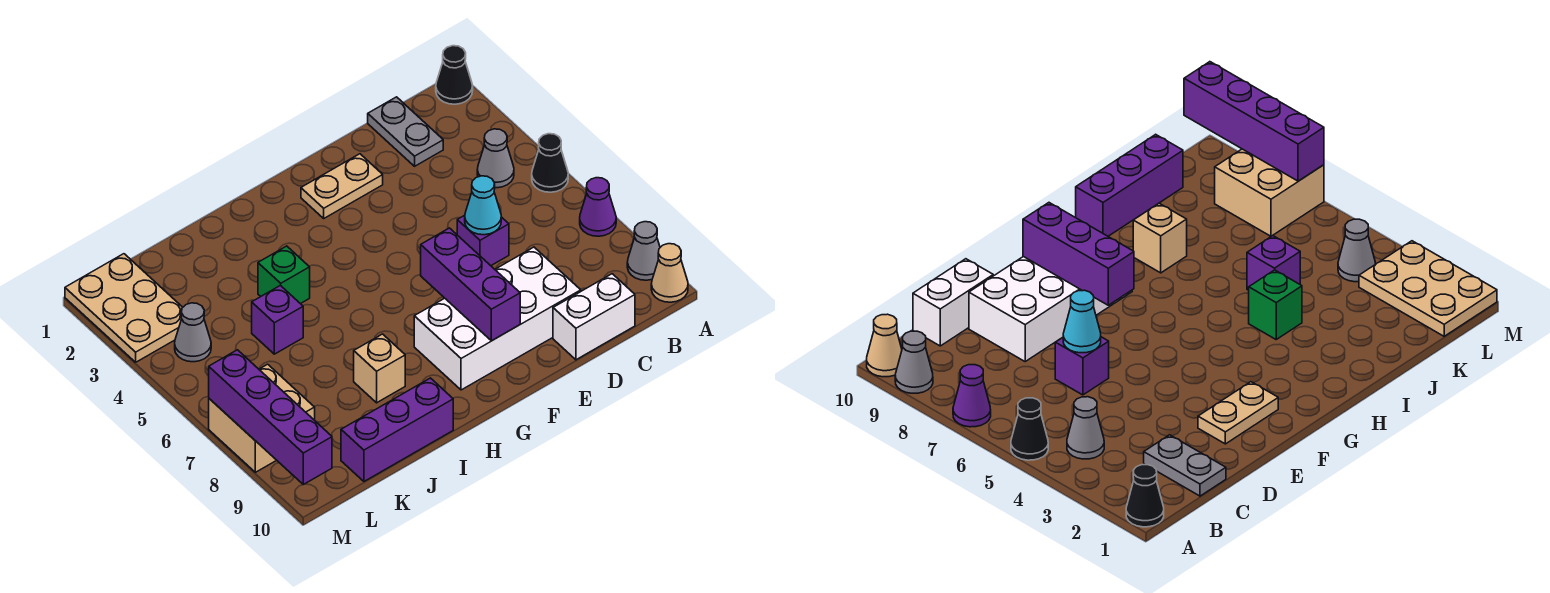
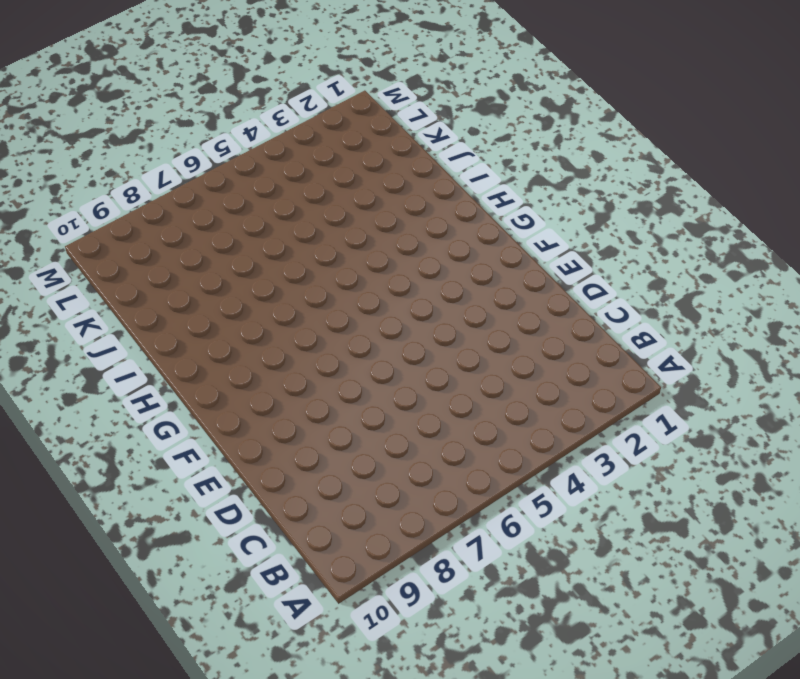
none -> black 1x1 cone [436,46,473,104]
none -> black 1x1 cone [532,134,568,192]
none -> purple 1x1 cone [580,178,616,236]

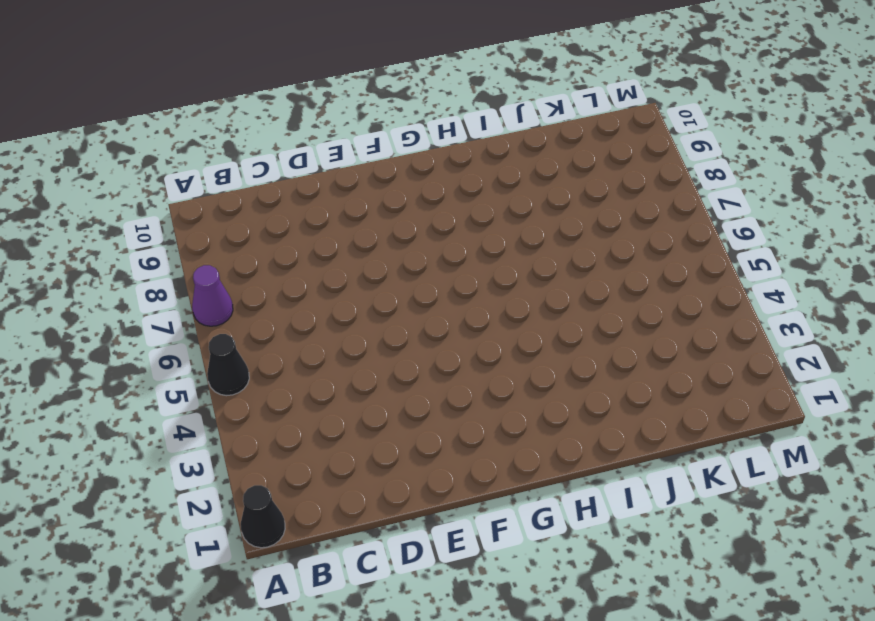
none -> grey 1x1 cone [627,222,660,280]
none -> tan 1x1 cone [651,244,688,302]
none -> grey 1x1 cone [477,129,514,188]

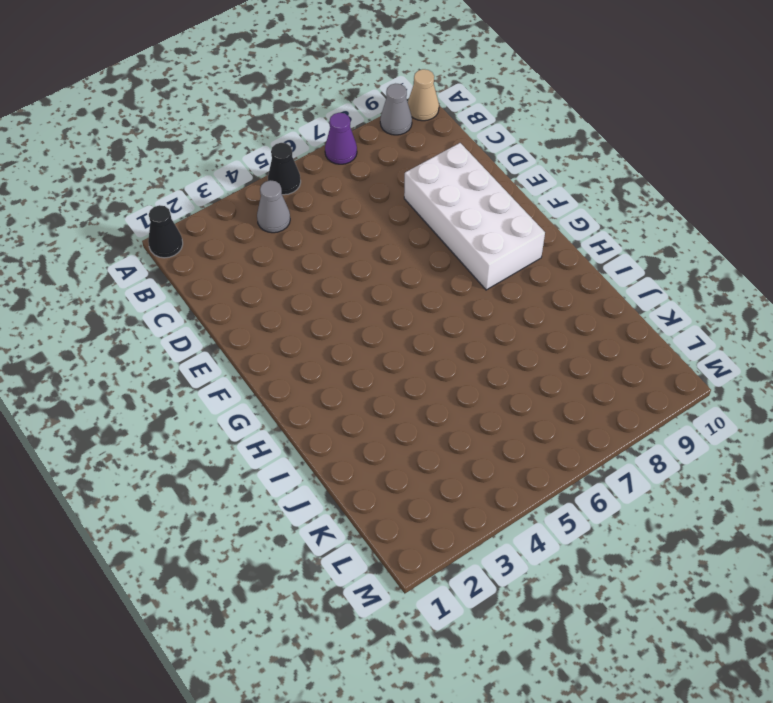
none -> grey 1x2 plate [368,97,443,166]
none -> white 1x2 brick [553,274,635,360]
none -> purple 1x1 brick [457,215,509,266]

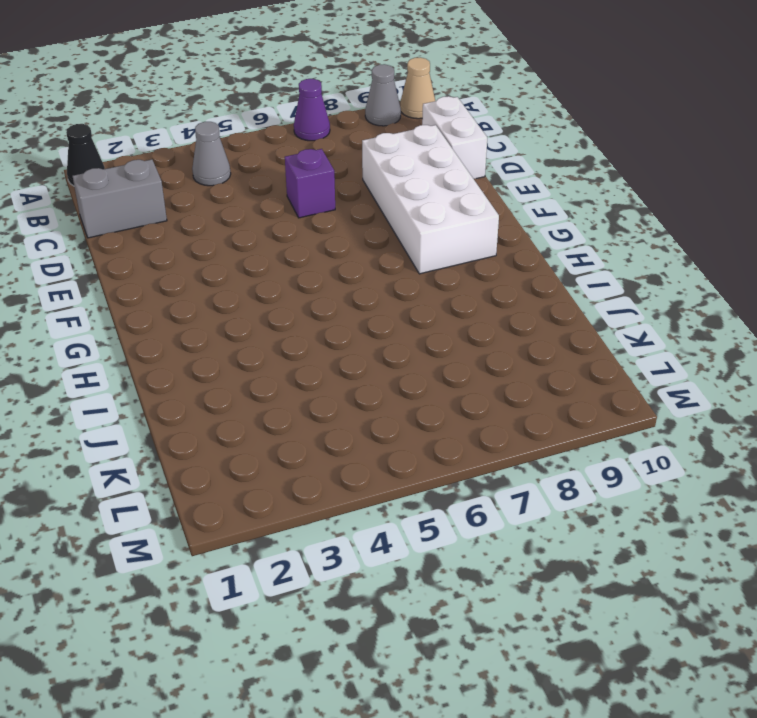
grey 1x2 brick [73,159,167,238] -> grey 1x2 plate [368,97,443,166]
none -> black 1x1 cone [532,134,568,192]
none -> tan 1x2 plate [301,154,383,218]
none -> green 1x1 brick [258,246,310,304]

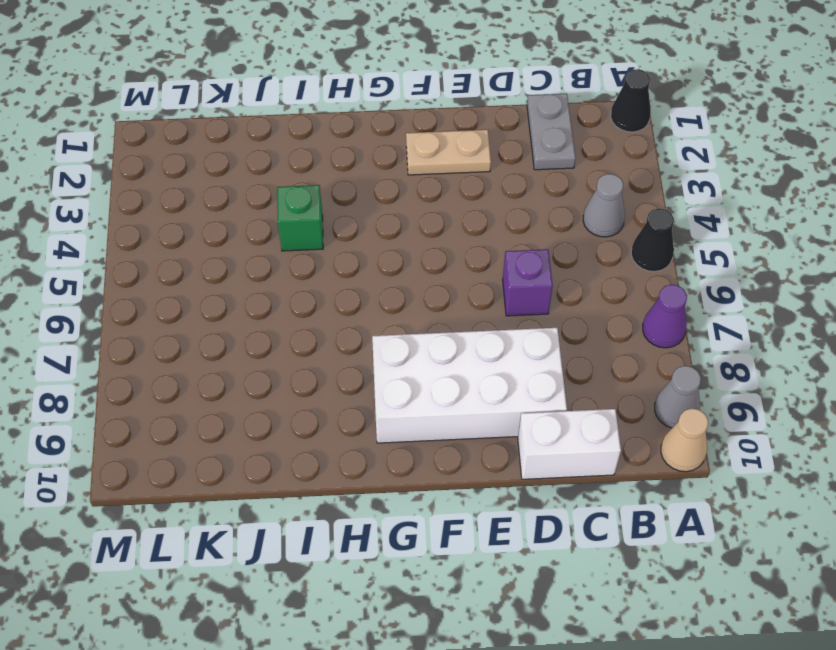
none -> tan 1x1 brick [354,334,405,403]
none -> purple 1x3 brick [341,378,453,481]
none -> purple 1x1 brick [252,285,303,354]

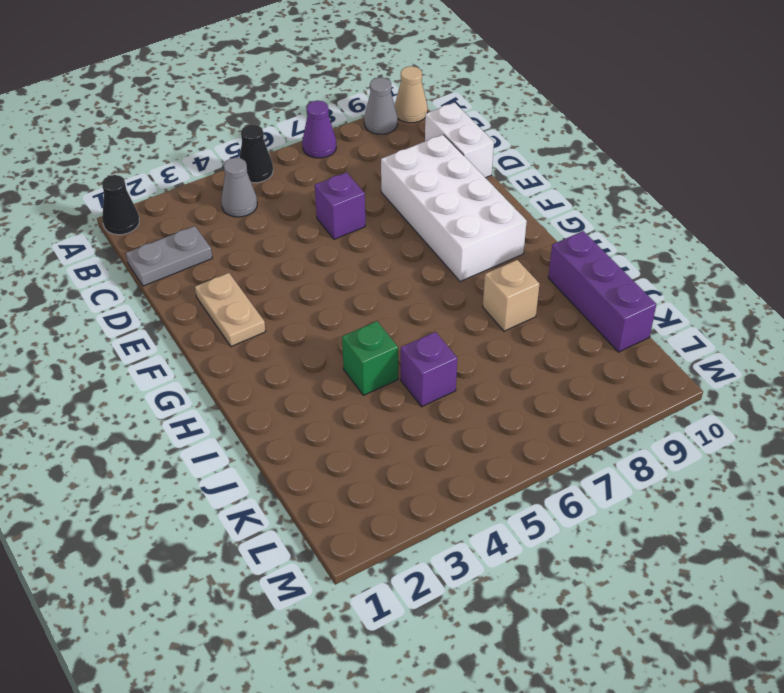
none -> tan 2x3 plate [65,254,183,362]
none -> grey 1x1 cone [175,303,211,362]
none -> tan 2x2 brick [209,364,315,472]

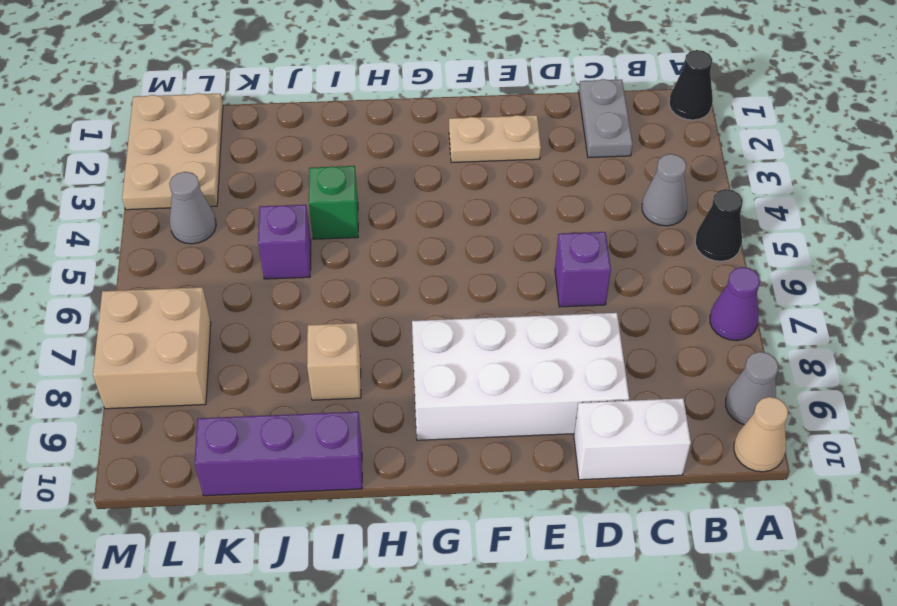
none -> cyan 1x1 cone [465,176,501,235]
none -> purple 1x3 brick [421,228,520,341]
none -> purple 1x4 brick [209,350,332,484]

